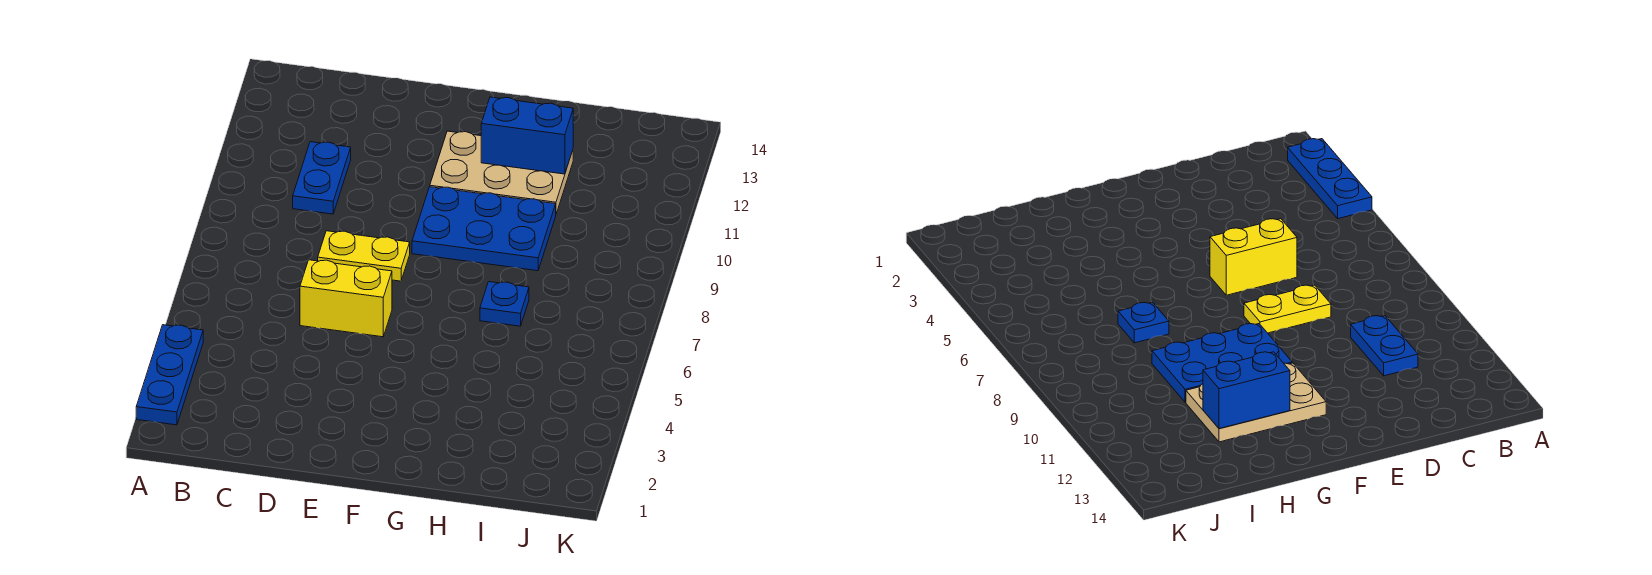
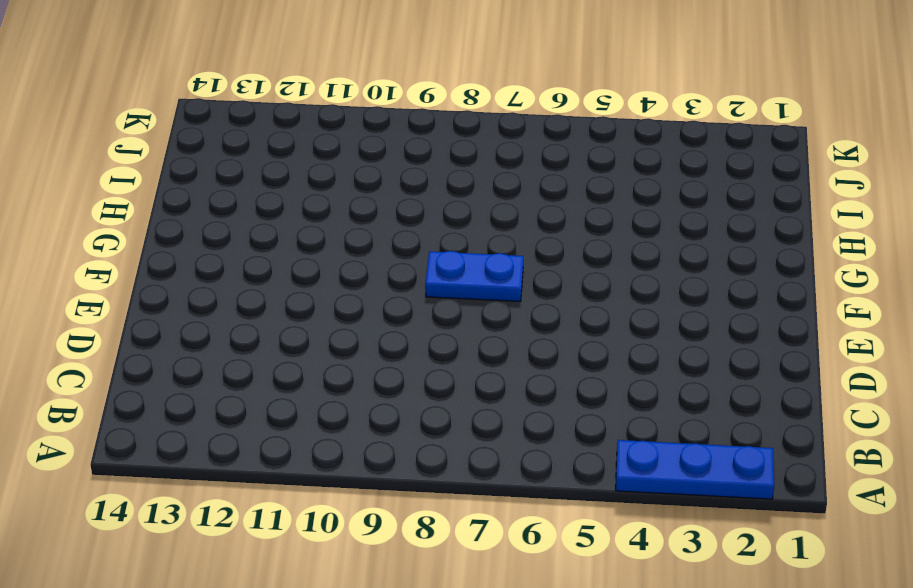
blue 1x2 plate [425,251,523,302] -> blue 1x2 plate moved to [293,142,351,214]
none -> yellow 1x2 brick [300,260,392,337]
none -> yellow 1x2 plate [318,231,410,281]

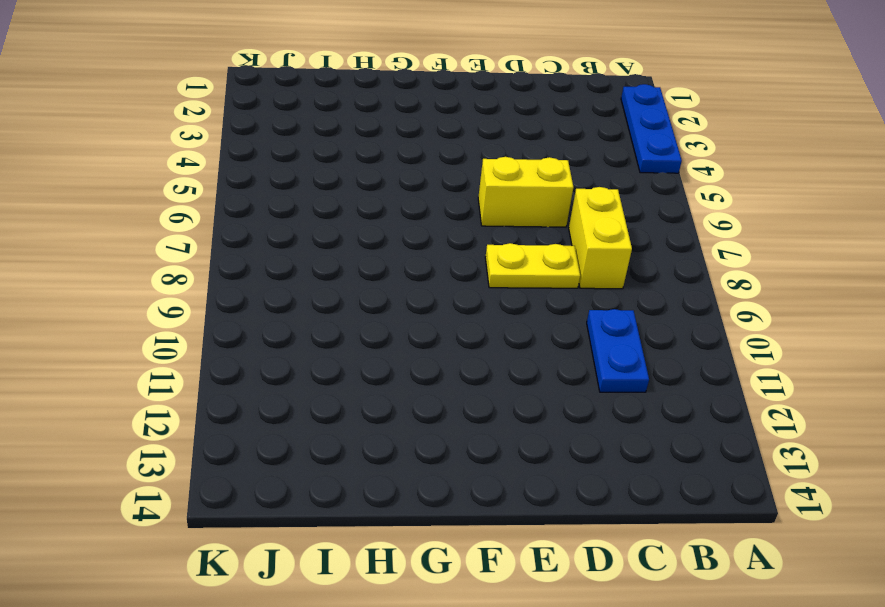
yellow 1x2 brick [569,187,632,289] -> none
none -> blue 2x3 plate [412,187,556,271]
none -> tan 2x3 plate [430,131,573,214]

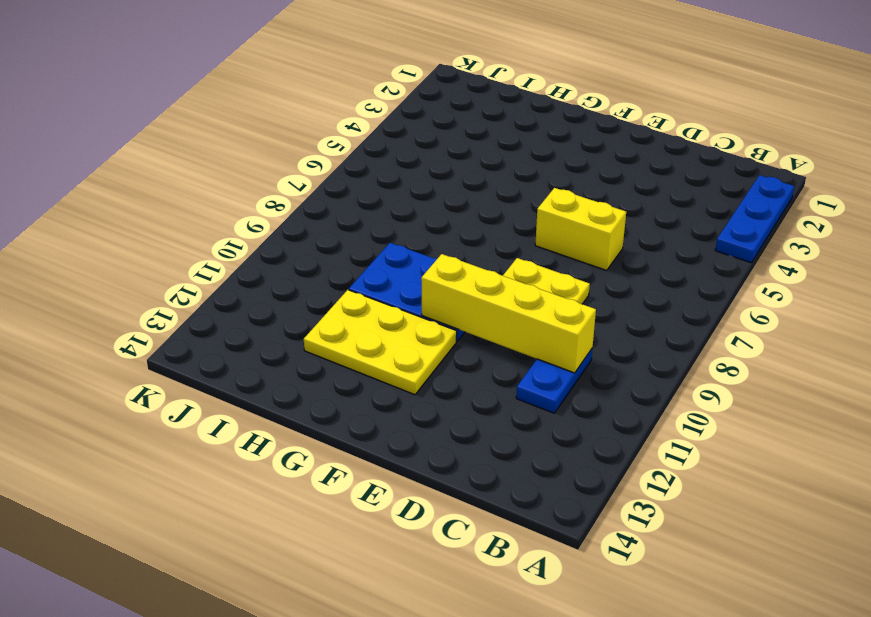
yellow 1x4 brick [421,254,596,373] -> none
yellow 2x3 plate [304,290,457,395] -> tan 2x3 plate [430,131,573,214]
none -> blue 1x1 plate [480,282,529,326]
none -> blue 1x2 brick [481,97,573,174]

